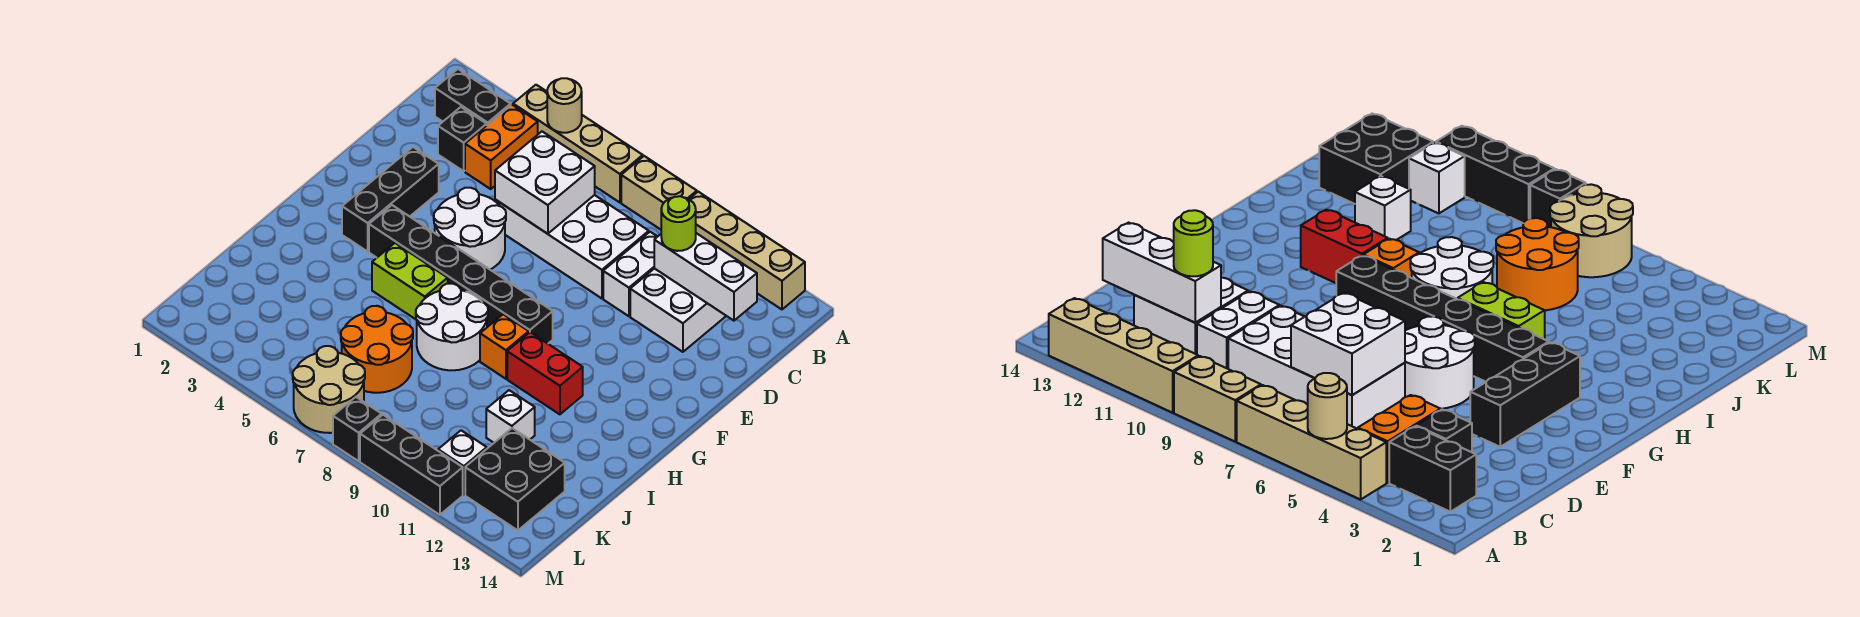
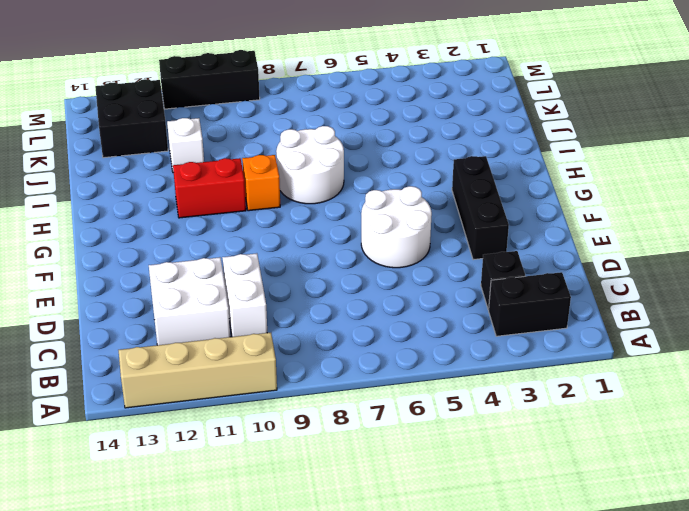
none -> tan 1x4 brick [513,85,643,202]
none -> tan 1x2 brick [621,156,697,230]
none -> orange 1x2 brick [465,105,538,189]

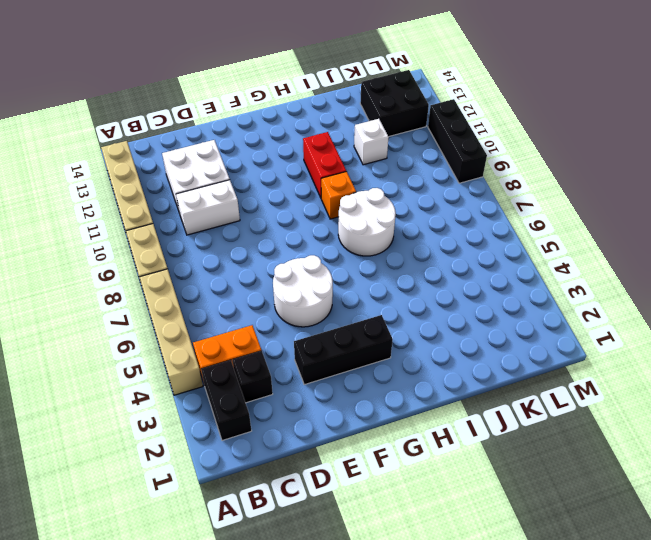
none -> white 2x4 brick [495,195,649,298]
none -> black 1x6 brick [369,205,553,344]
none -> lime 1x2 brick [372,243,448,319]

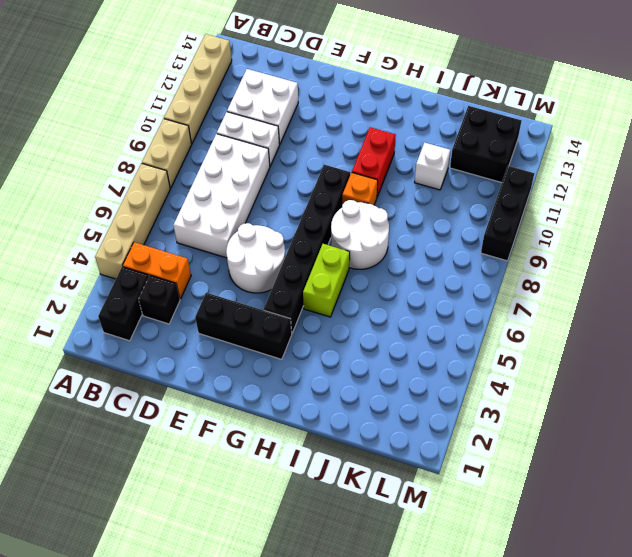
none -> orange 2x2 round brick [341,306,413,393]
none -> tan 2x2 round brick [293,346,365,433]
none -> white 1x1 brick [438,430,487,495]

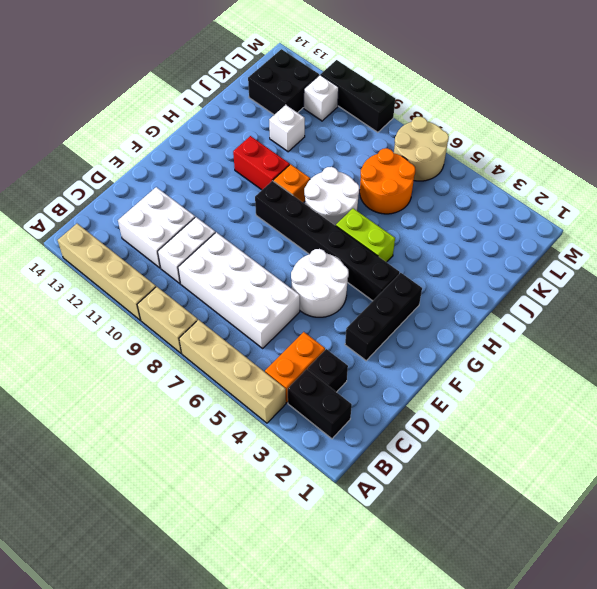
none -> black 1x1 brick [333,397,382,461]
none -> tan 1x1 round brick [547,78,582,133]
none -> white 2x2 brick [495,132,595,234]

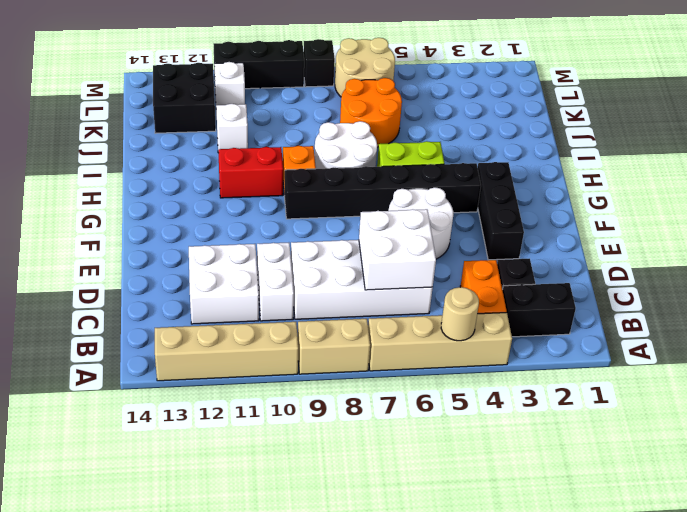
none -> white 1x3 brick [654,233,757,321]
none -> lime 1x1 round brick [661,196,696,251]

